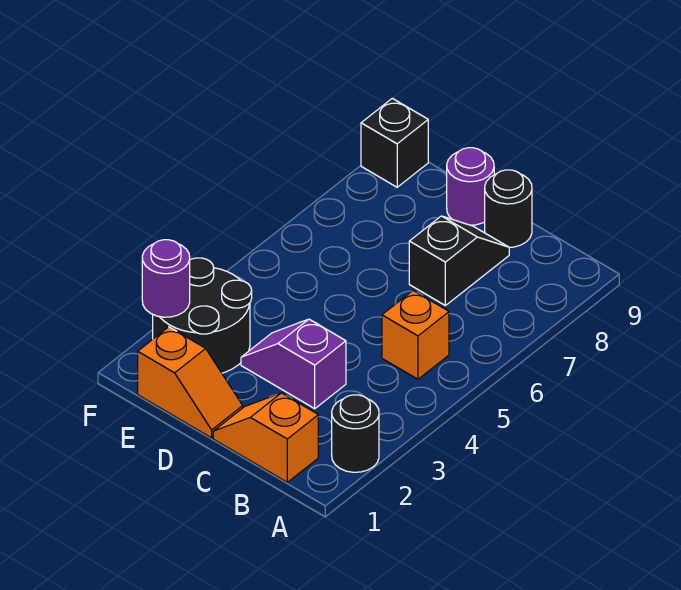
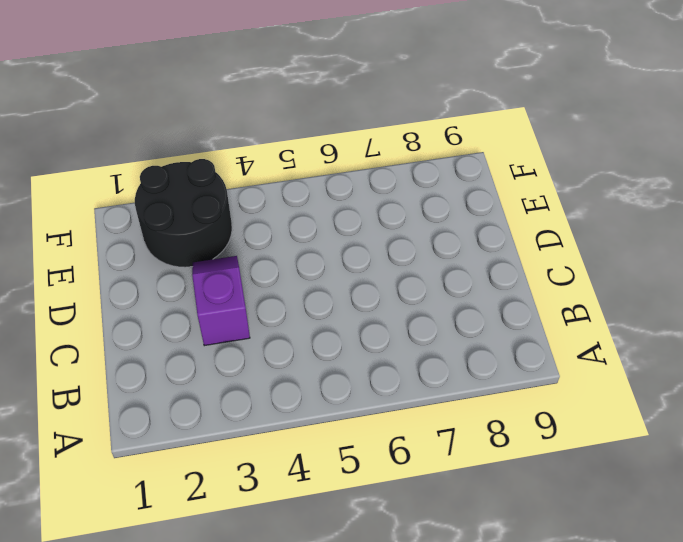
none -> black 1x1 round brick [332,395,379,472]
none -> orange 1x2 slope [213,393,318,482]

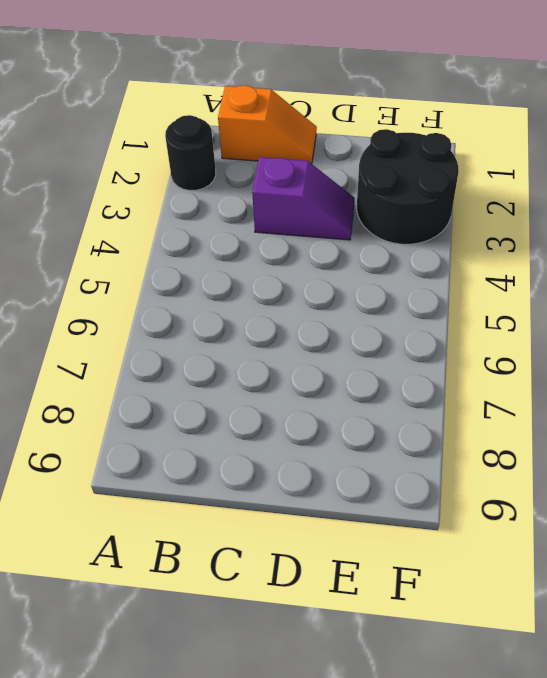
none -> orange 1x1 brick [382,291,449,379]
none -> black 1x2 slope [409,216,509,305]

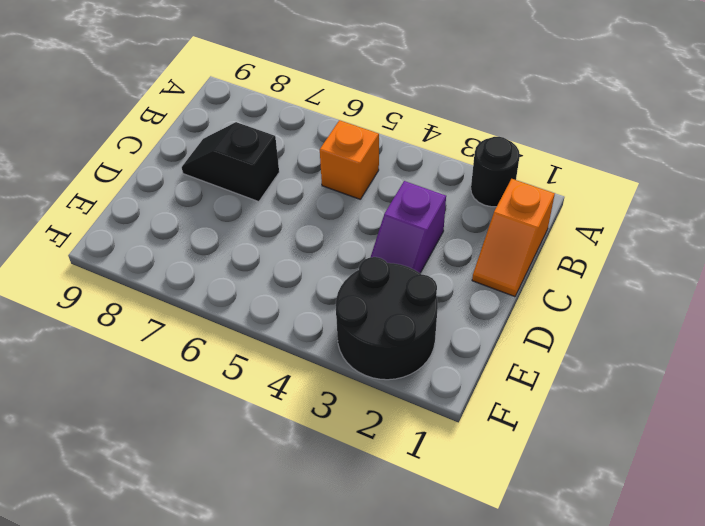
none -> black 1x1 round brick [485,170,532,247]
none -> orange 1x2 slope [138,327,243,438]

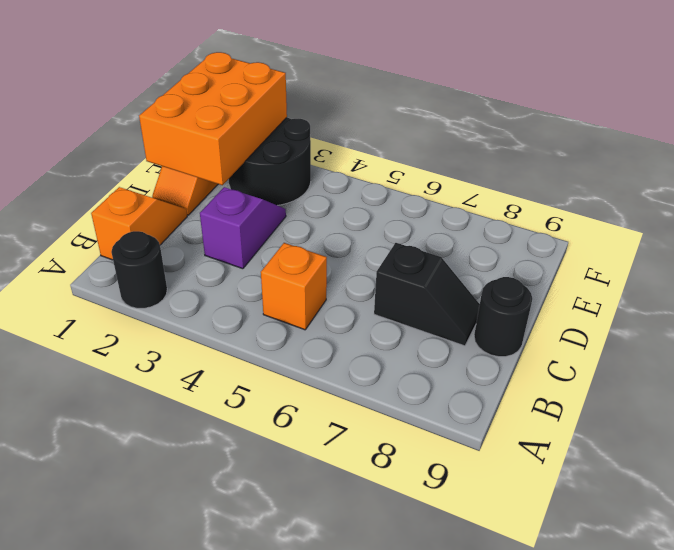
orange 2x3 brick [139,52,287,185] -> purple 1x1 round brick [142,240,190,317]
none -> purple 1x1 round brick [447,148,494,225]
none -> black 1x1 brick [361,98,428,187]

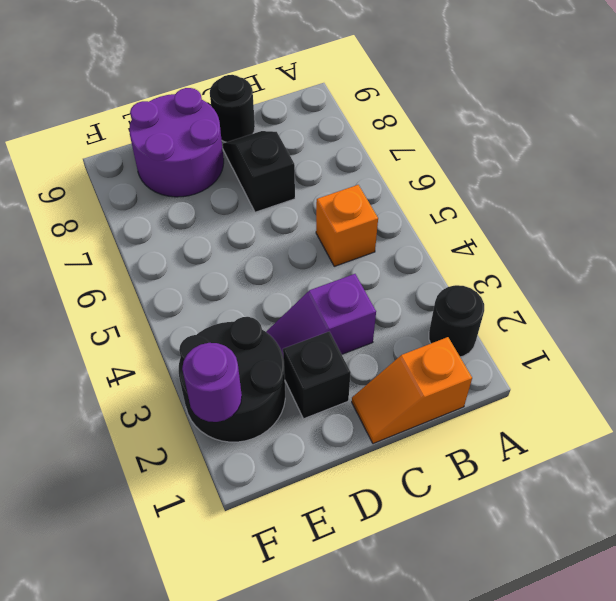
black 1x1 brick [283,332,351,419] -> black 1x1 brick moved to [361,98,428,187]
purple 2x2 round brick [129,88,224,197] -> purple 1x1 round brick [447,148,494,225]
none -> orange 1x2 slope [138,327,243,438]

